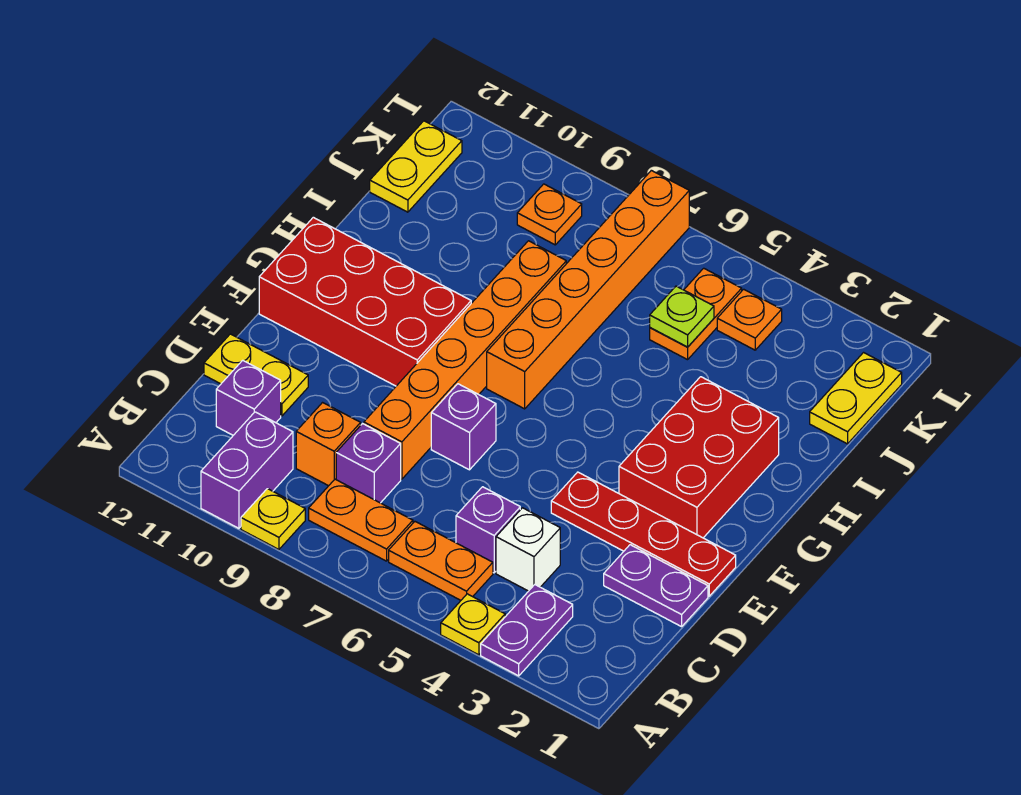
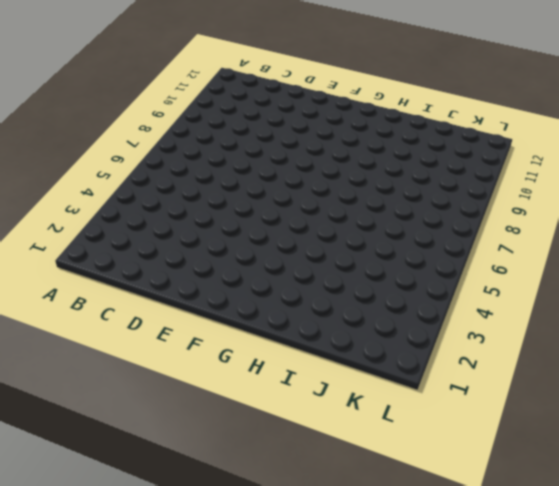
none -> purple 1x2 plate [481,585,573,676]
none -> yellow 1x1 plate [441,594,505,655]
none -> yellow 1x1 plate [241,489,305,549]

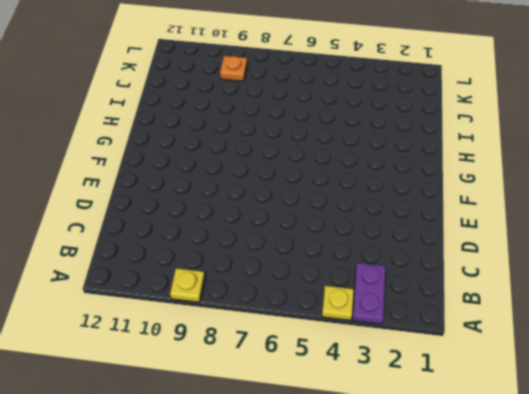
none -> purple 1x2 brick [201,412,293,528]
none -> orange 1x2 plate [389,522,493,600]
none -> orange 1x2 plate [309,479,413,561]

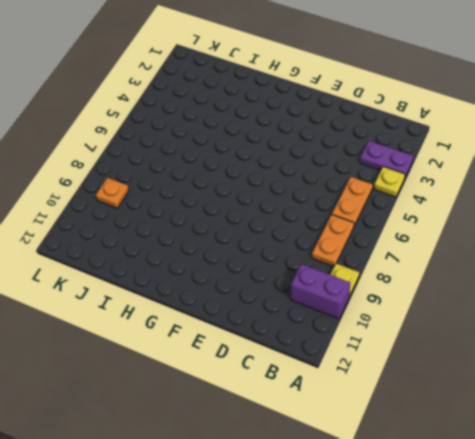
none -> white 1x1 brick [496,508,560,591]
none -> purple 1x1 brick [456,487,520,573]
none -> purple 1x1 brick [336,424,401,503]

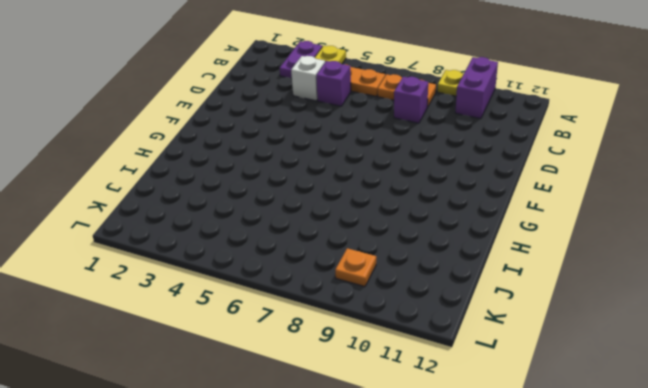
none -> orange 1x1 brick [296,403,361,486]
none -> purple 1x1 brick [216,360,281,435]
none -> purple 1x2 plate [604,545,708,627]

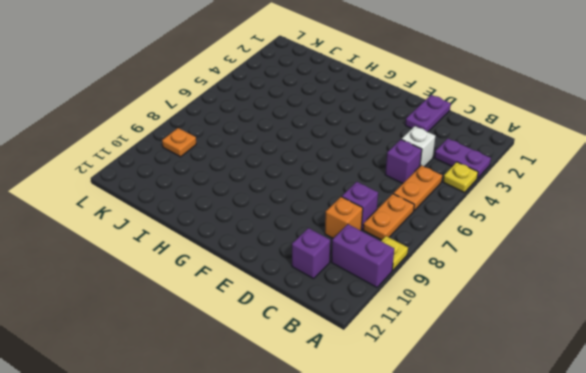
none -> orange 1x6 brick [364,241,566,479]
none -> yellow 1x2 plate [204,334,308,416]
none -> red 1x4 plate [551,472,736,596]

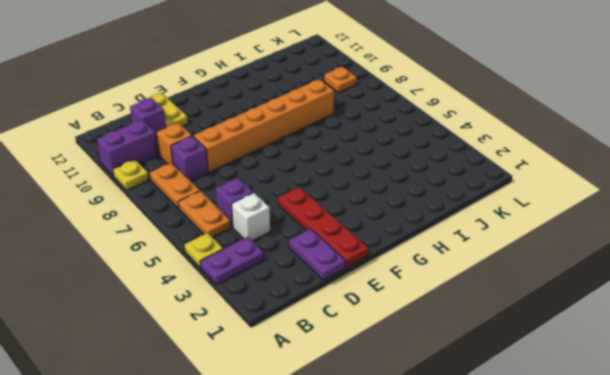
none -> purple 1x1 brick [431,384,496,470]
none -> red 2x3 brick [619,377,779,538]
none -> red 2x4 brick [259,217,471,386]

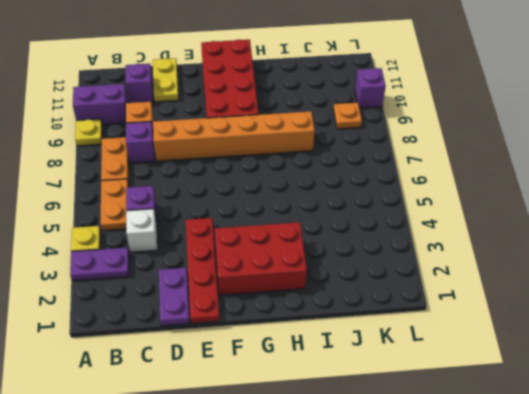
purple 1x1 brick [355,68,386,108] -> purple 1x1 brick moved to [431,384,496,470]
none -> orange 1x6 brick [487,170,689,409]
none -> yellow 1x2 plate [810,353,902,444]
none -> orange 1x2 plate [650,268,742,360]

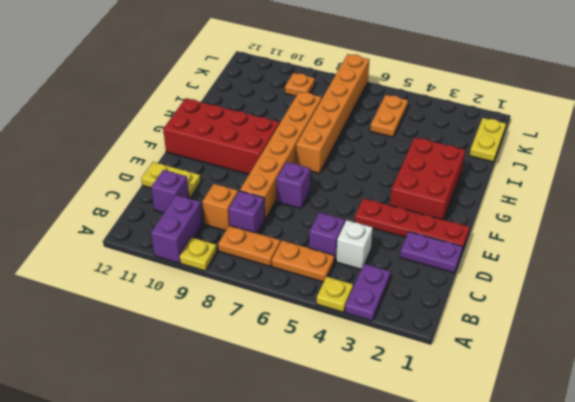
none -> yellow 1x2 plate [370,121,462,212]
none -> orange 1x1 plate [717,289,782,350]
none -> lime 1x1 plate [650,286,714,347]

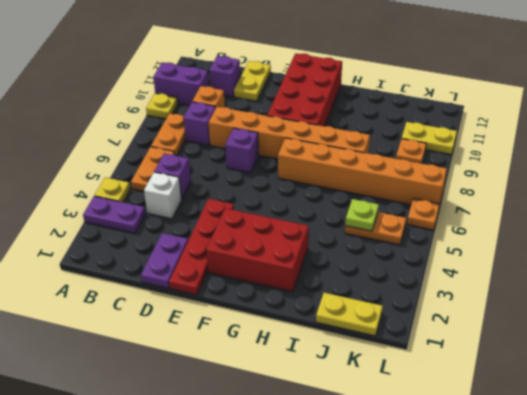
yellow 1x2 plate [402,122,457,155] -> yellow 1x2 plate moved to [370,121,462,212]
orange 1x1 plate [407,198,440,230] -> orange 1x1 plate moved to [717,289,782,350]

